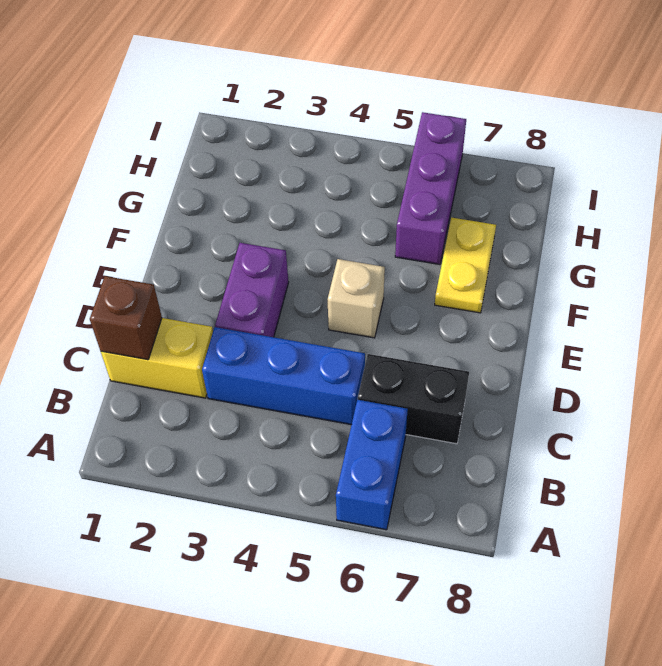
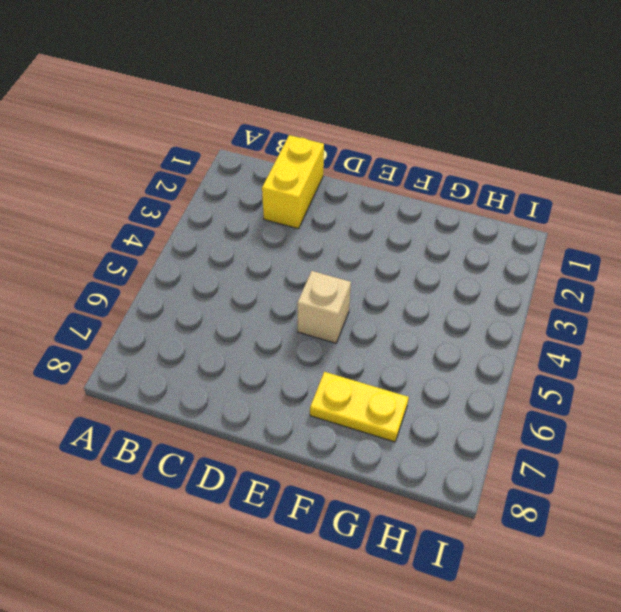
none -> blue 1x2 brick [336,400,408,530]
none -> blue 1x3 brick [202,327,365,425]

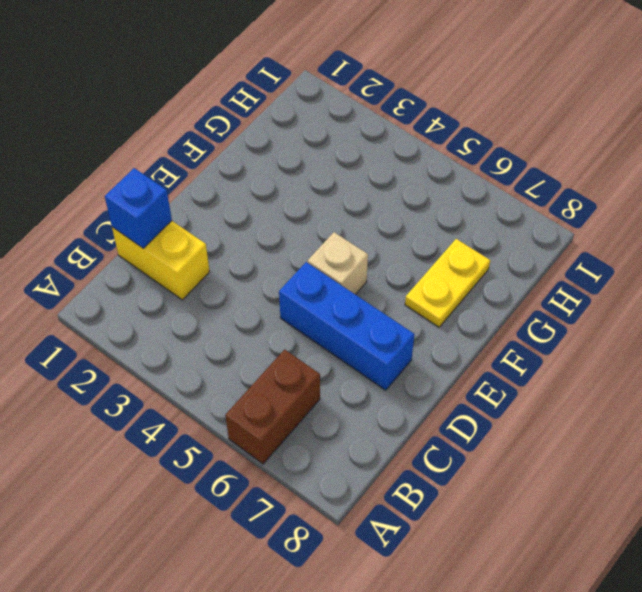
brown 1x2 brick [225,349,320,464] -> blue 1x2 brick [336,400,408,530]
blue 1x1 brick [105,168,172,248] -> brown 1x1 brick [90,276,162,360]
blue 1x3 brick [279,262,414,390] -> blue 1x3 brick moved to [202,327,365,425]
none -> black 1x2 brick [358,354,469,444]
none -> purple 1x2 brick [215,243,289,337]

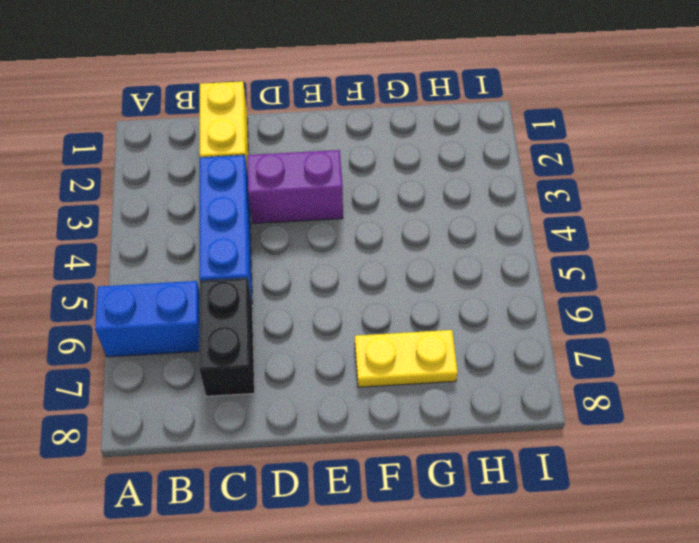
none -> tan 1x1 brick [328,259,385,338]
none -> purple 1x3 brick [395,112,466,264]

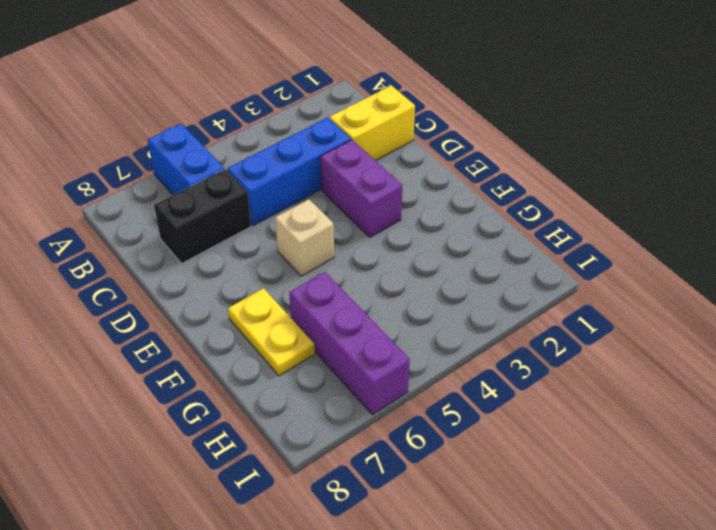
none -> brown 1x1 brick [90,276,162,360]

